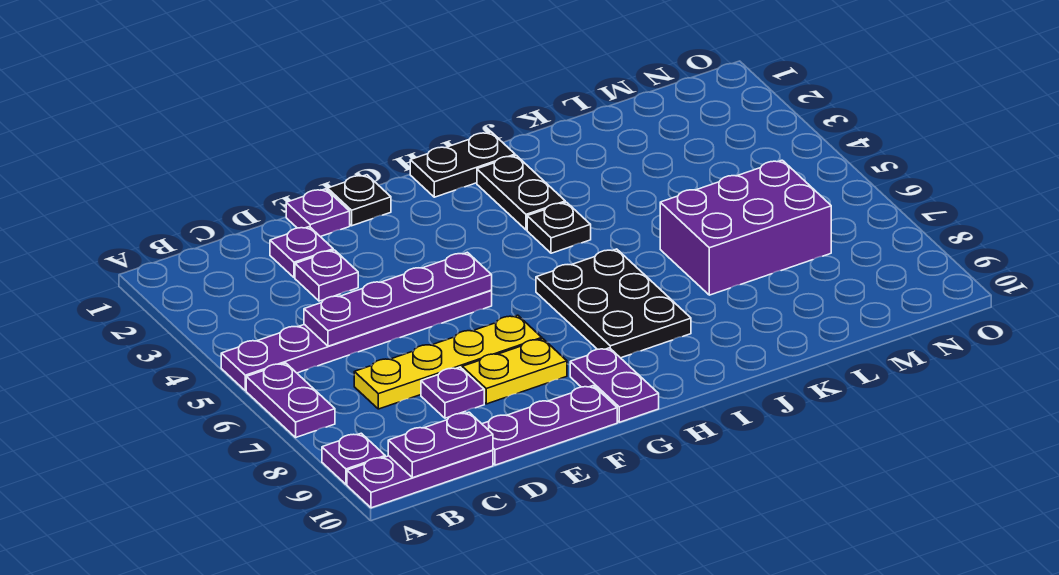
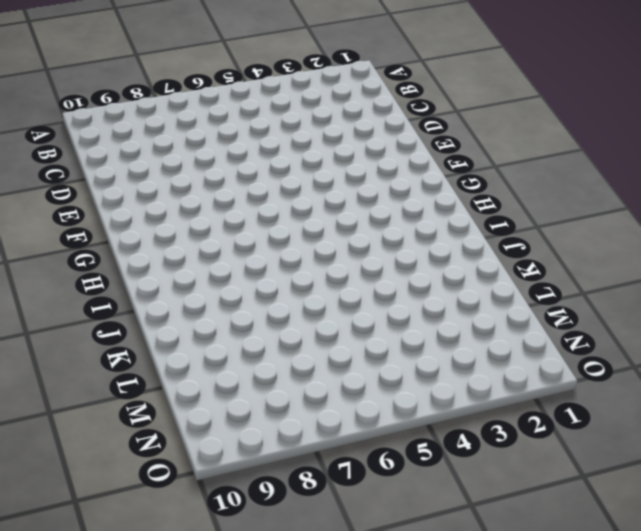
none -> purple 1x6 plate [221,290,492,391]
none -> purple 1x2 plate [246,363,335,437]
none -> purple 1x1 plate [322,433,385,484]

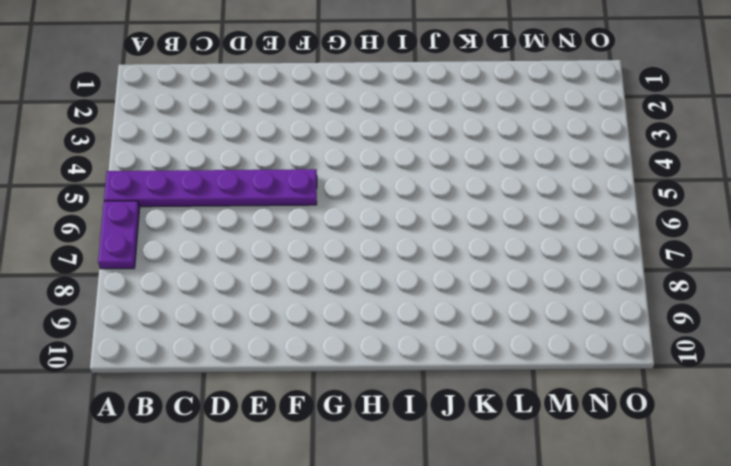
none -> purple 1x1 plate [322,433,385,484]
none -> purple 1x3 plate [347,450,493,508]
none -> yellow 1x4 plate [354,315,542,409]

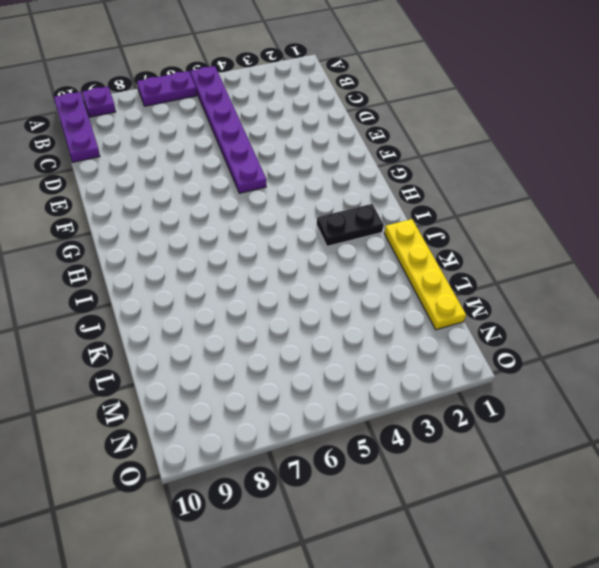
yellow 1x4 plate [384,219,466,330] -> yellow 1x4 plate moved to [354,315,542,409]
none -> purple 1x1 plate [270,227,333,278]
none -> purple 1x1 plate [295,250,358,301]
none -> purple 1x1 plate [421,367,484,418]

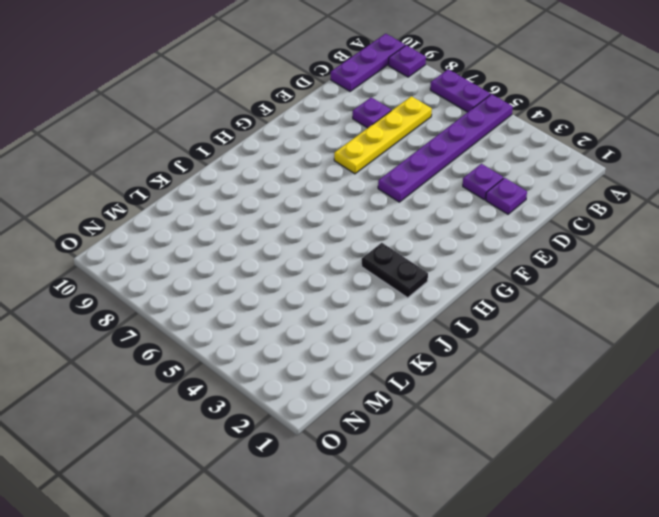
none -> purple 1x3 plate [482,386,617,465]
none -> purple 1x1 plate [286,189,350,237]
none -> yellow 1x2 plate [462,339,567,404]

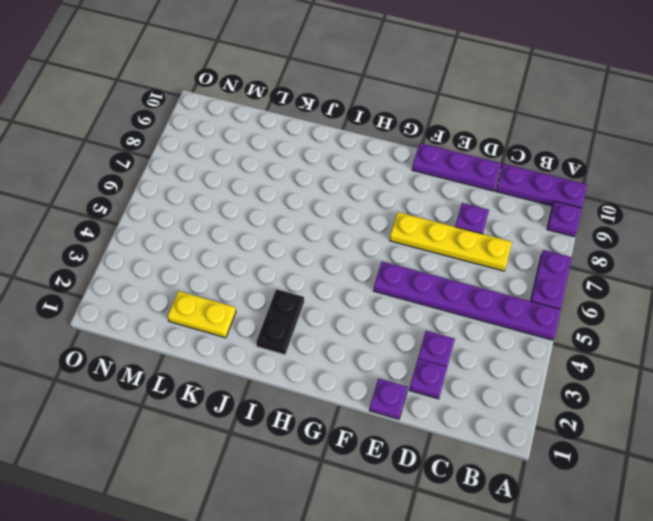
yellow 1x2 plate [167,291,236,338] -> yellow 1x2 plate moved to [462,339,567,404]
none -> black 1x1 plate [328,175,391,226]
none -> purple 1x2 plate [570,348,659,422]
none -> black 1x2 plate [410,132,515,197]

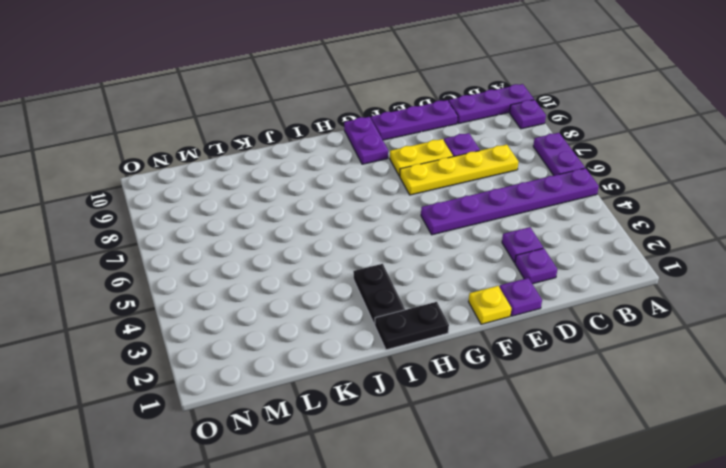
yellow 1x1 plate [469,286,512,324] -> black 1x1 plate [328,175,391,226]
none -> black 2x3 plate [536,249,691,358]
none -> black 1x1 plate [527,202,591,253]
none -> purple 2x3 brick [660,160,831,295]

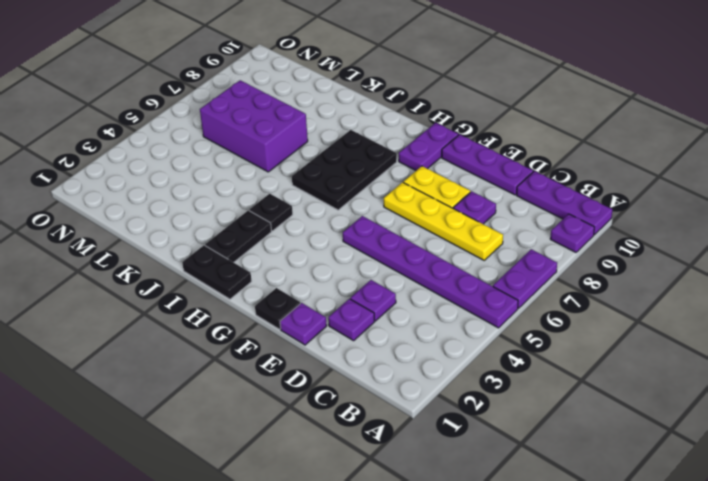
none -> purple 1x2 plate [388,412,493,478]
none -> purple 1x4 plate [304,252,492,346]

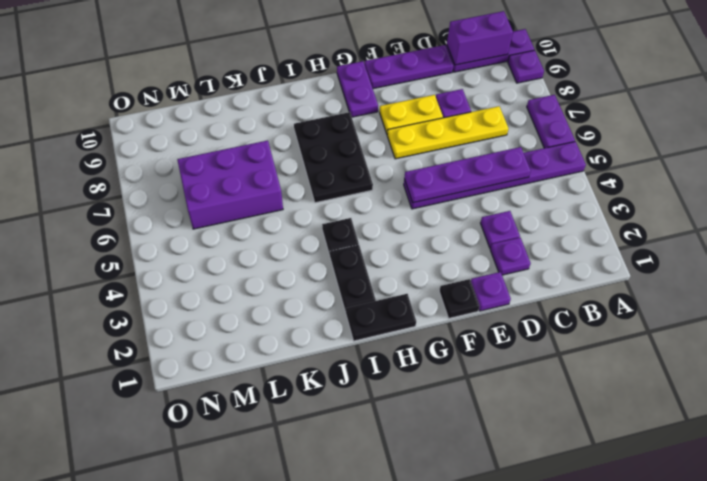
purple 1x2 brick [447,11,513,65] -> purple 1x2 plate [388,412,493,478]

